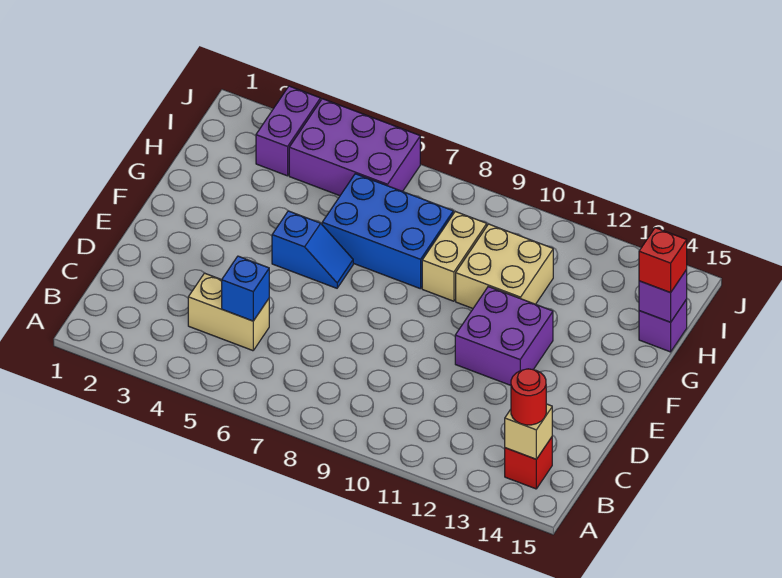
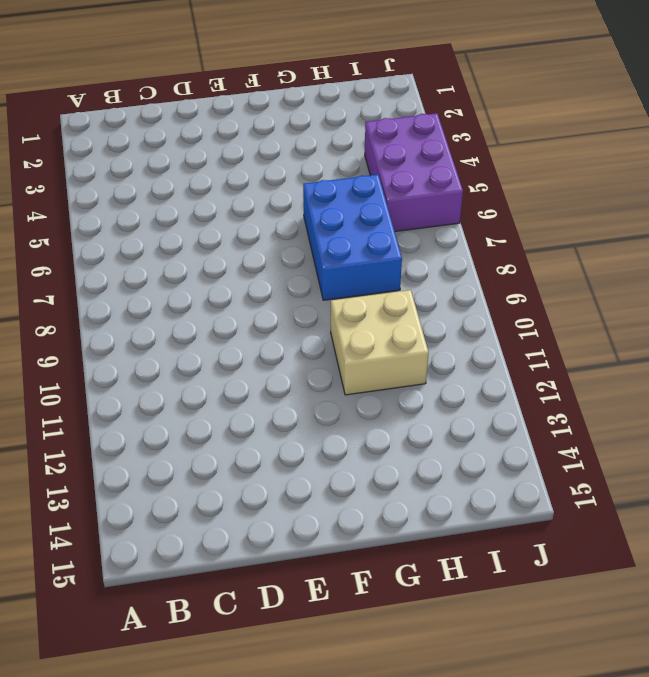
none -> red 1x1 brick [505,437,552,489]
none -> tan 1x2 brick [188,273,269,351]
none -> purple 2x2 brick [455,287,553,385]

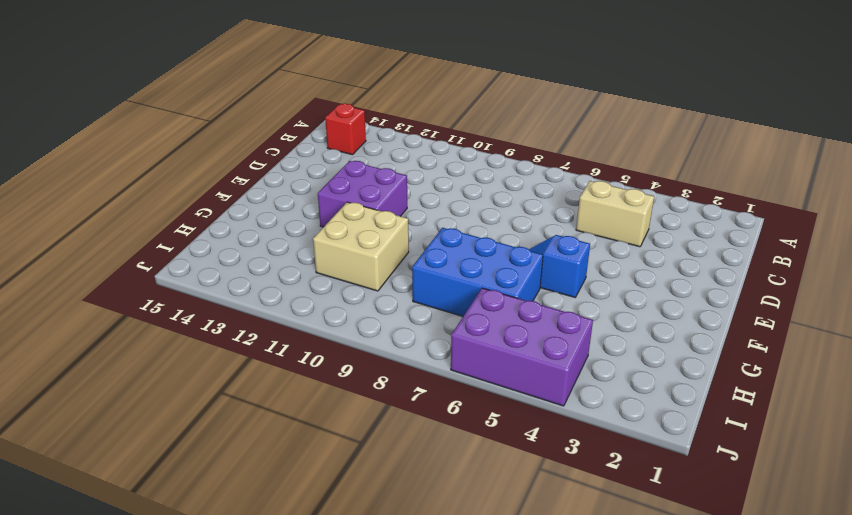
none -> tan 1x2 brick [422,211,487,301]
none -> purple 1x1 brick [639,299,687,352]
none -> purple 1x2 brick [256,86,321,176]

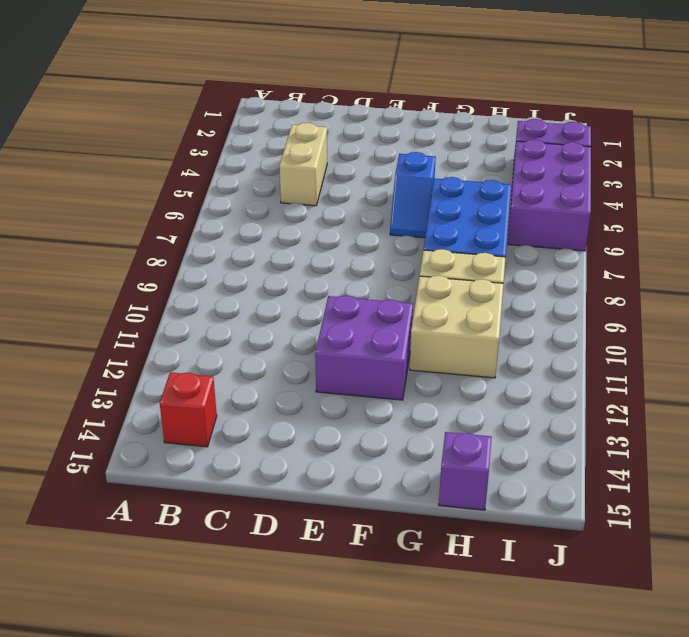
none -> tan 1x1 brick [505,404,552,459]
none -> blue 1x1 brick [222,256,269,321]
none -> purple 1x1 brick [639,270,687,322]

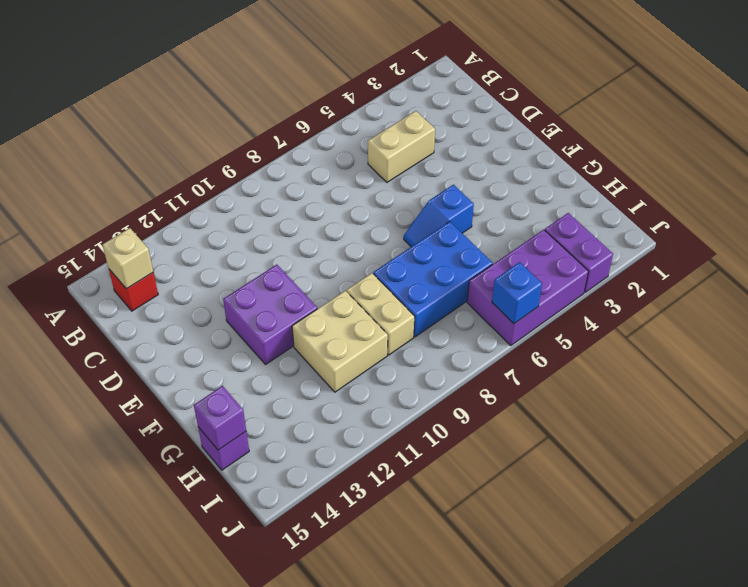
blue 1x1 brick [492,262,542,323] -> blue 1x1 brick moved to [222,256,269,321]
none -> red 1x1 round brick [511,369,546,425]
none -> red 1x1 brick [639,228,687,293]

